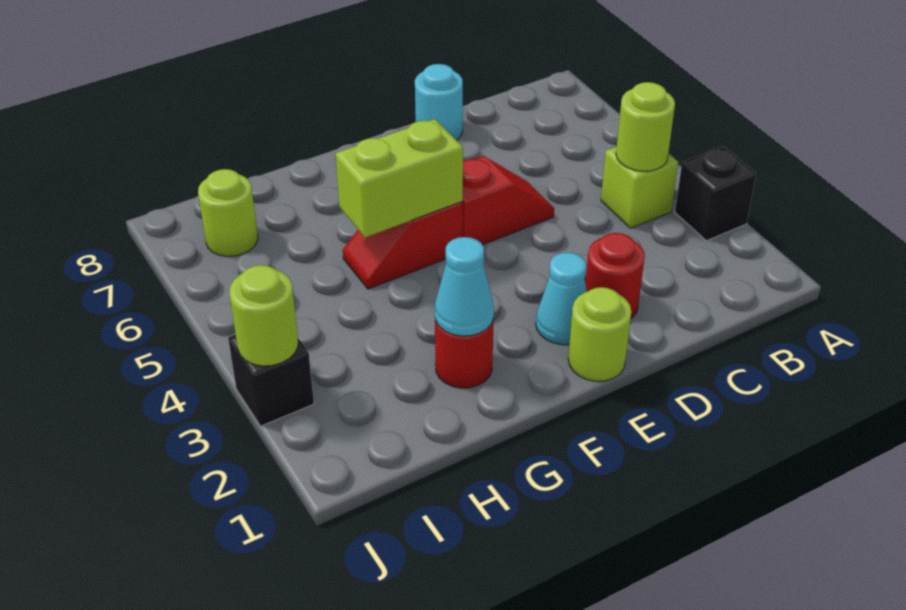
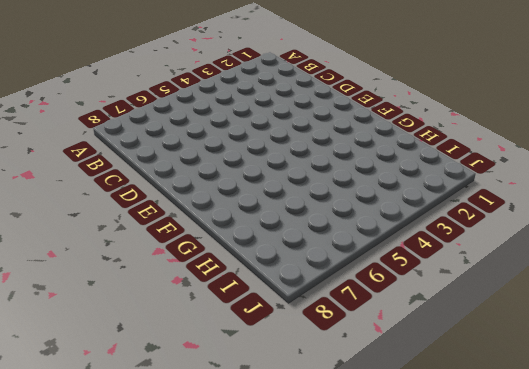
none -> black 1x1 brick [675,147,756,241]
none -> lime 1x1 brick [601,147,678,228]
none -> red 1x1 round brick [585,233,645,318]

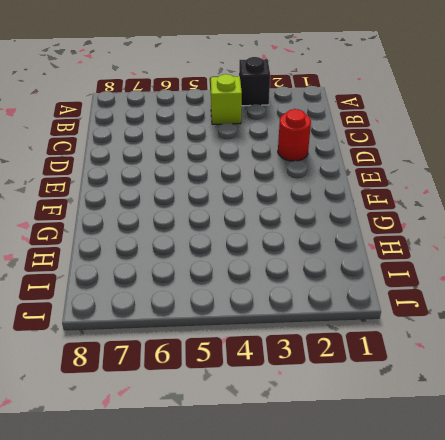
none -> red 1x2 slope [462,156,554,245]
none -> cyan 1x1 round brick [415,64,463,140]
none -> lime 1x1 round brick [568,287,631,381]

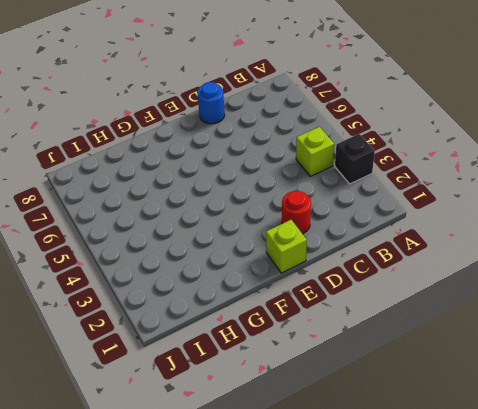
blue 1x1 round brick [197,82,225,124] -> cyan 1x1 round brick [415,64,463,140]
lime 1x1 brick [266,220,307,273] -> lime 1x1 round brick [568,287,631,381]
none -> red 1x2 slope [462,156,554,245]
none -> cyan 1x1 cone [536,252,587,345]
none -> red 1x2 slope [343,202,463,289]

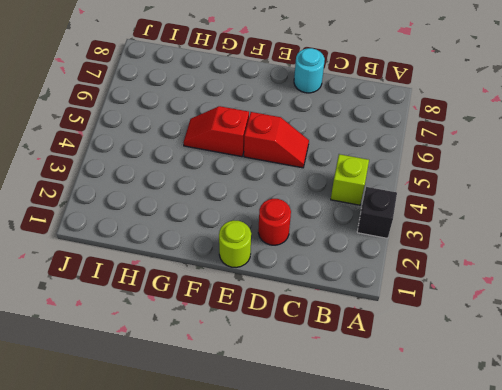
none -> cyan 1x1 cone [536,252,587,345]
none -> red 1x1 round brick [435,319,494,388]
none -> lime 1x1 round brick [198,169,258,256]

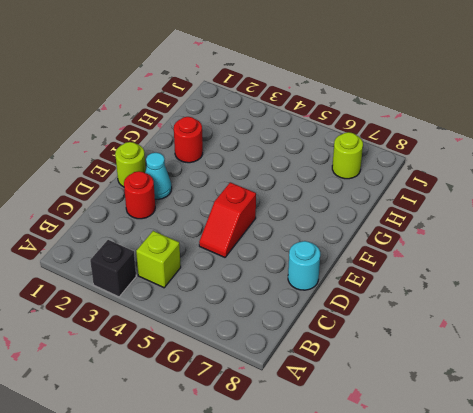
none -> red 1x2 slope [343,202,463,289]
none -> black 1x1 brick [228,335,314,426]
none -> lime 1x1 round brick [616,82,675,171]

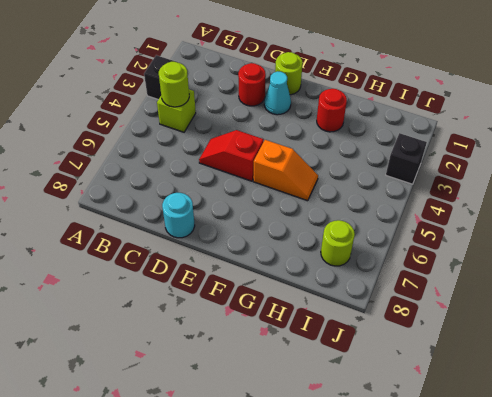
orange 1x2 slope [253,140,318,201] -> red 1x2 slope [343,202,463,289]
none -> lime 1x2 brick [336,119,463,237]
none -> cyan 1x1 cone [435,237,494,336]
none -> lime 1x1 round brick [229,265,298,366]

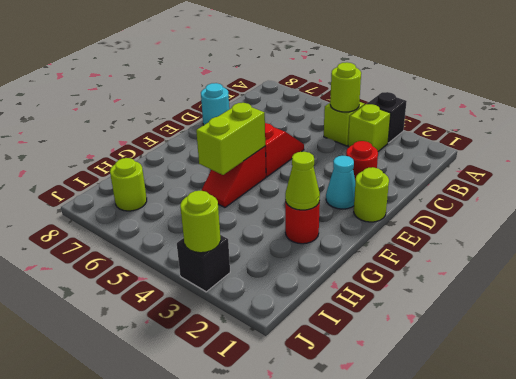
lime 1x1 brick [348,104,391,151] -> none
lime 1x1 cone [285,152,320,210] -> cyan 1x1 cone [435,237,494,336]

